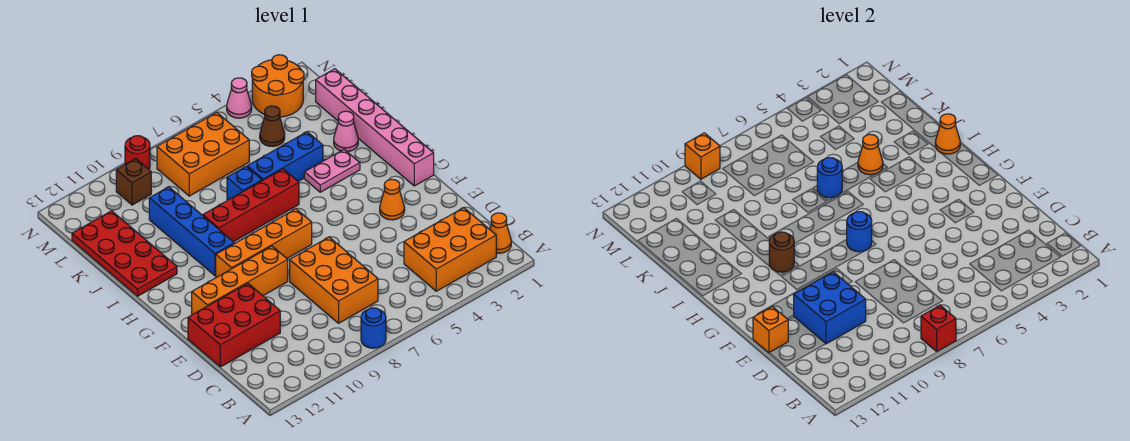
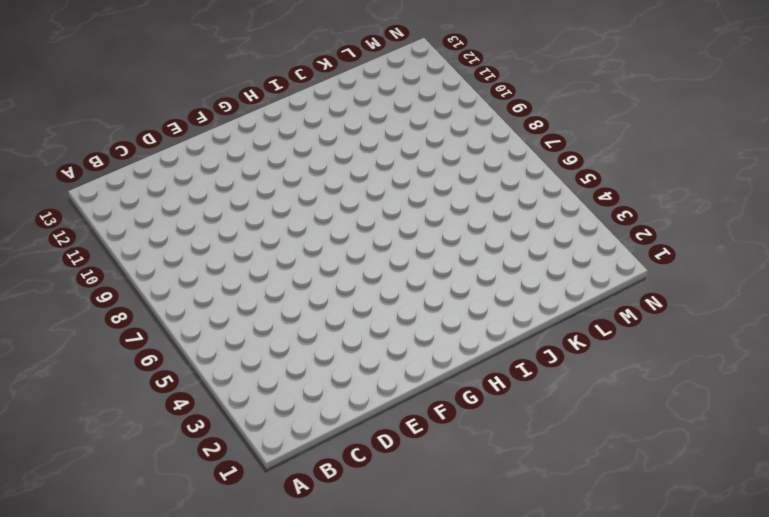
none -> blue 1x1 round brick [361,308,386,348]
none -> orange 1x1 cone [490,213,511,253]
none -> orange 2x3 brick [404,208,496,291]
none -> orange 2x3 brick [290,237,378,323]

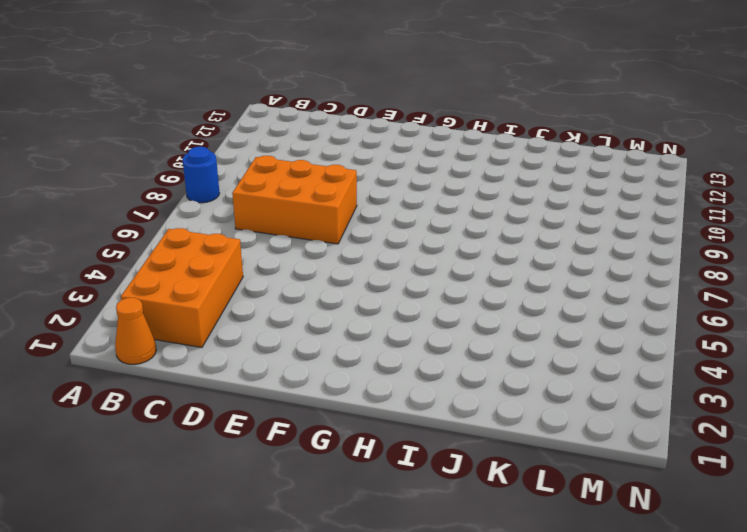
none -> red 2x3 brick [188,283,280,367]
none -> orange 1x1 cone [380,179,405,220]
none -> orange 1x4 brick [192,246,288,315]
none -> pink 1x6 brick [316,69,434,186]

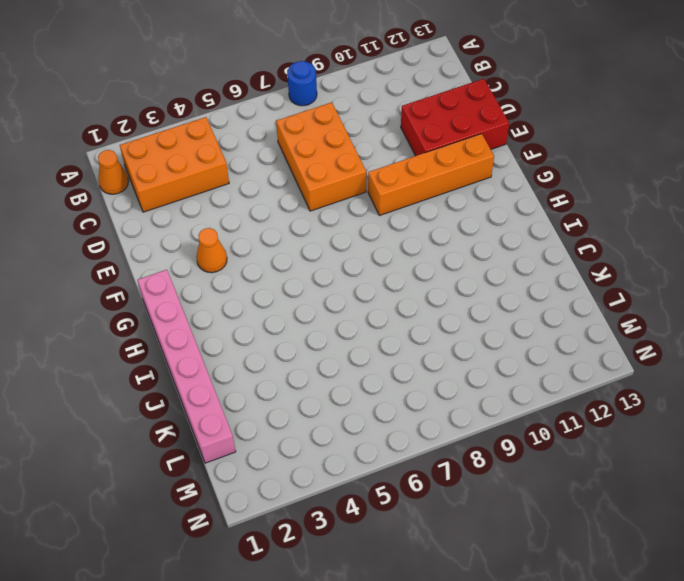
none -> orange 1x4 brick [216,209,312,277]
none -> blue 1x4 brick [149,187,234,276]
none -> pink 1x2 plate [304,150,360,192]
none -> red 1x4 brick [203,169,299,242]

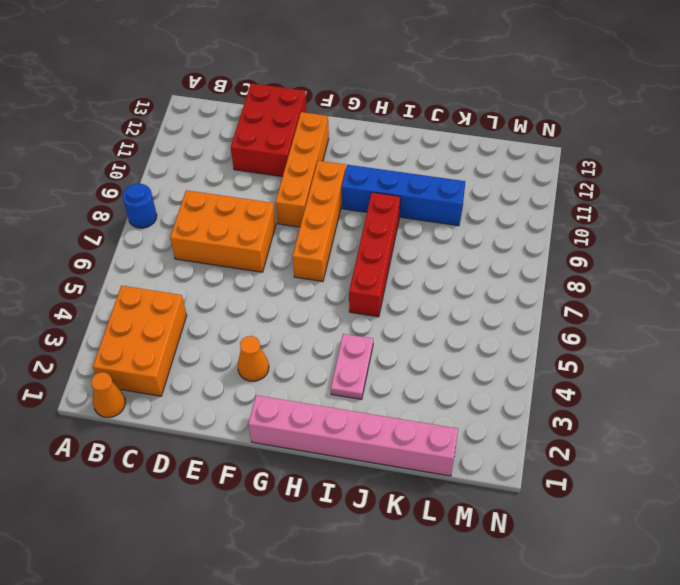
none -> red 2x4 plate [72,211,177,296]
none -> pink 1x1 cone [334,111,358,152]
none -> blue 1x3 brick [247,132,323,181]
none -> blue 1x1 brick [227,166,262,200]

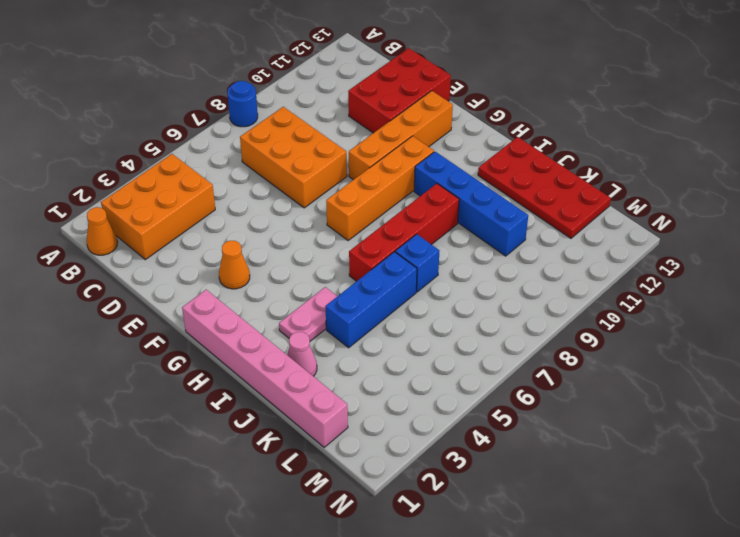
none -> brown 1x1 cone [260,106,285,147]
none -> orange 2x3 brick [157,112,249,196]
none -> orange 2x2 round brick [252,55,304,117]
none -> brown 1x1 brick [116,159,151,205]

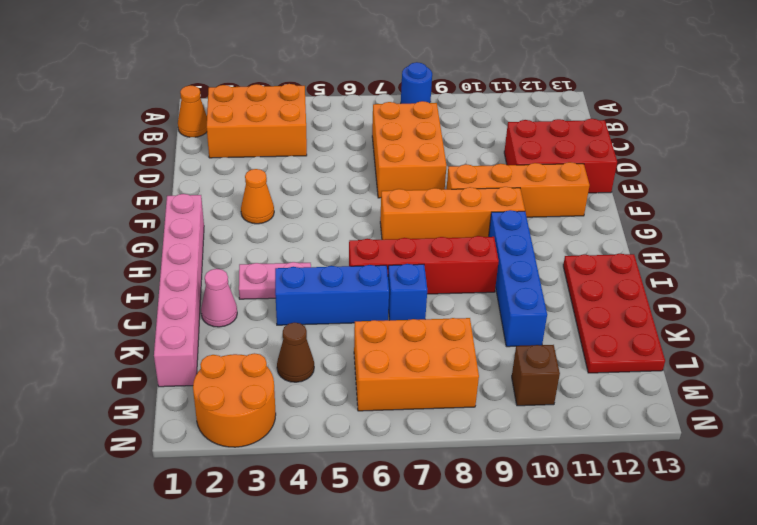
none -> pink 1x1 cone [227,78,252,118]
none -> red 1x1 round brick [125,136,150,170]
none -> red 1x1 brick [921,305,956,351]
none -> blue 2x2 brick [794,272,866,344]

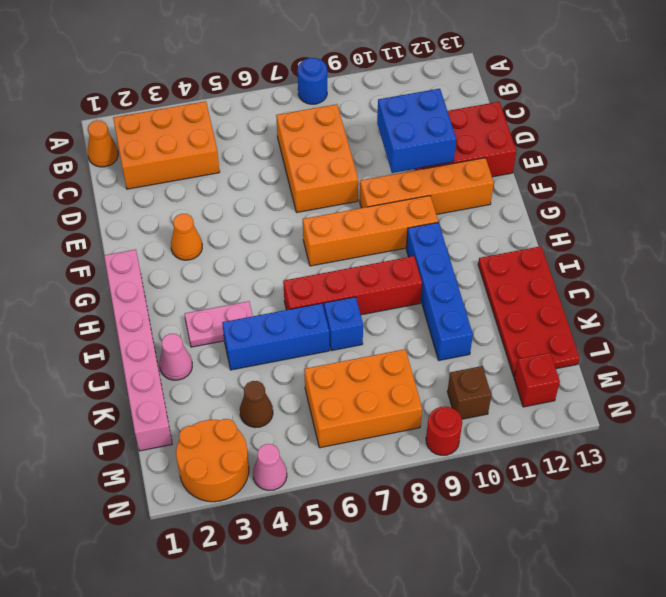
red 1x1 brick [514,353,560,407] -> red 1x1 brick moved to [921,305,956,351]
none -> orange 1x1 brick [753,306,788,353]
none -> blue 1x1 round brick [847,212,872,252]
none -> brown 1x1 round brick [769,232,794,272]
none -> orange 1x1 cone [935,114,960,154]

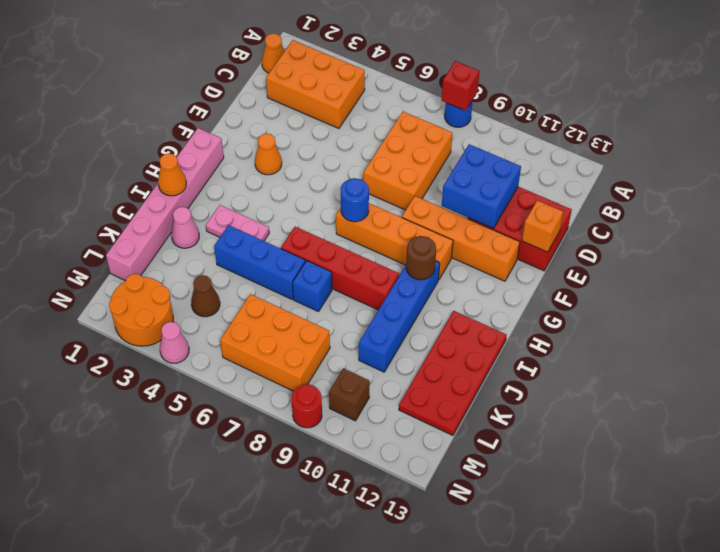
none -> orange 1x1 cone [858,134,883,175]
none -> blue 1x1 round brick [817,158,842,198]
none -> orange 1x1 brick [685,133,720,179]

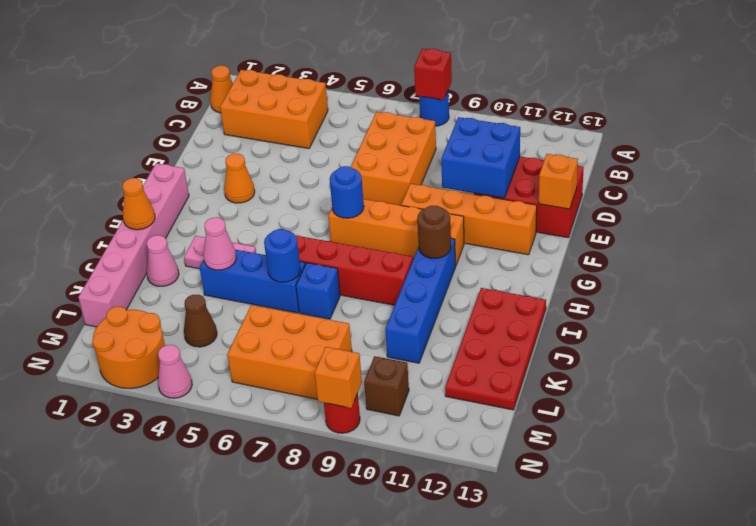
pink 1x1 cone [203,217,236,270] -> orange 1x1 cone [858,134,883,175]

